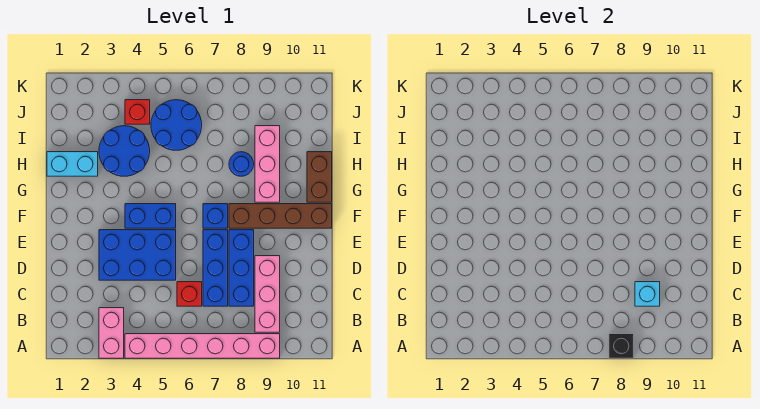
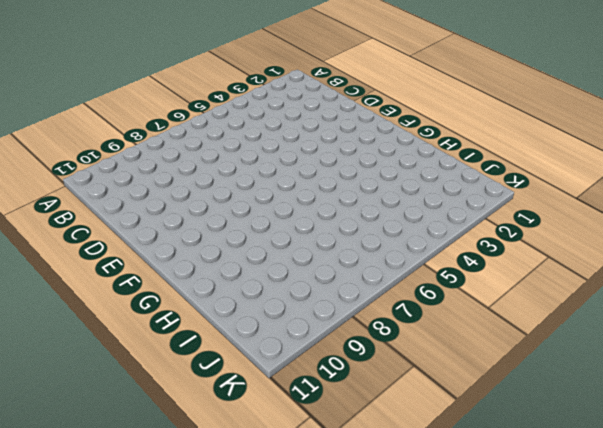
none -> pink 1x2 brick [99,308,124,358]
none -> pink 1x6 brick [125,334,280,358]
none -> pink 1x3 brick [255,256,280,332]

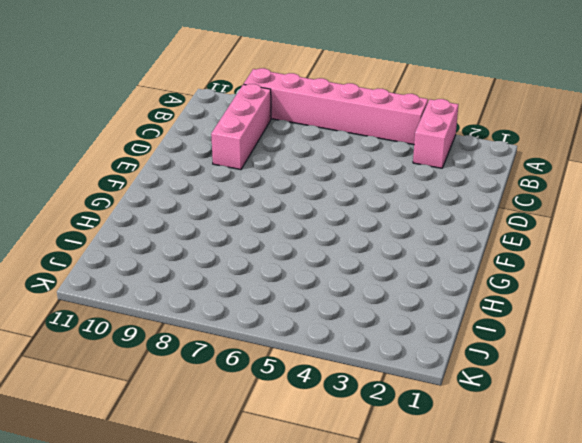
none -> red 1x1 brick [177,282,202,306]
none -> blue 1x3 brick [203,230,228,306]
none -> blue 1x3 brick [229,230,254,306]

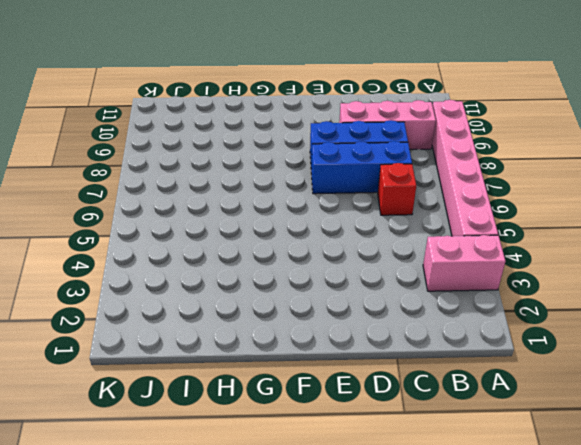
none -> blue 2x3 brick [99,230,176,280]
none -> blue 1x2 brick [125,204,176,228]
none -> blue 1x1 brick [203,204,228,228]

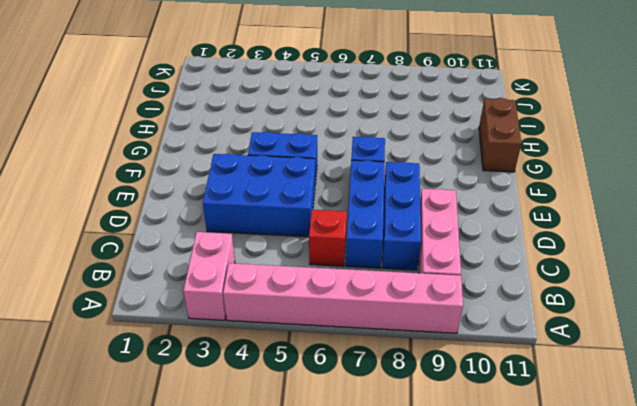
none -> brown 1x4 brick [229,204,332,228]
none -> pink 1x3 brick [255,126,280,202]
none -> cyan 1x2 brick [47,152,98,176]

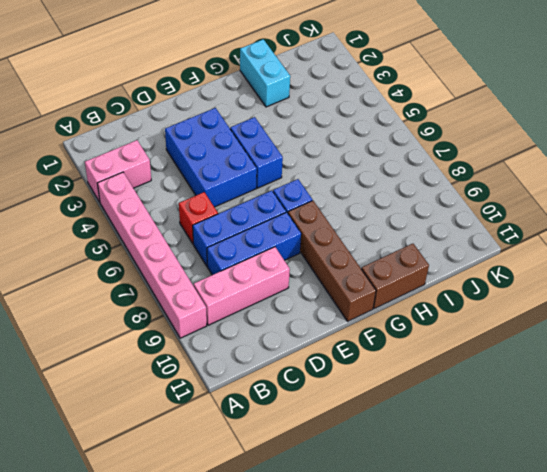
none -> pink 1x3 brick [255,126,280,202]
none -> blue 2x2 round brick [99,126,150,176]
none -> blue 1x1 round brick [229,152,254,176]

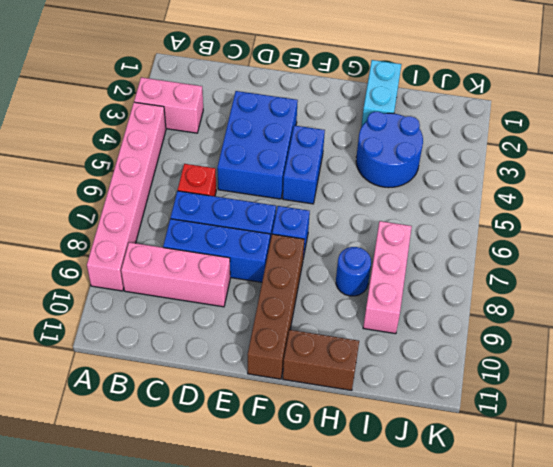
pink 1x3 brick [363,221,412,334] -> pink 1x3 brick turned to [255,126,280,202]
none -> blue 2x2 round brick [151,100,202,150]
none -> red 1x1 brick [125,100,150,124]
none -> black 1x1 brick [609,334,634,358]

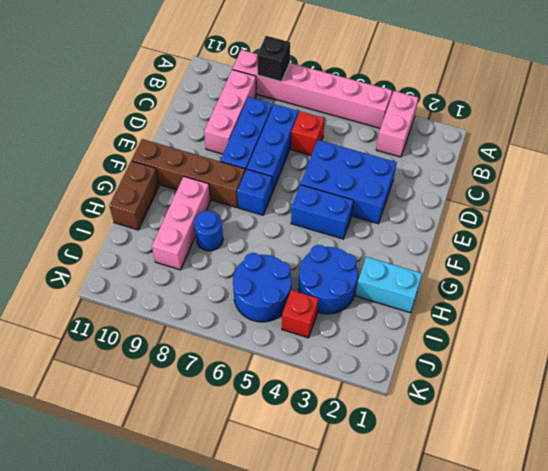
none -> cyan 1x1 brick [635,282,660,306]

